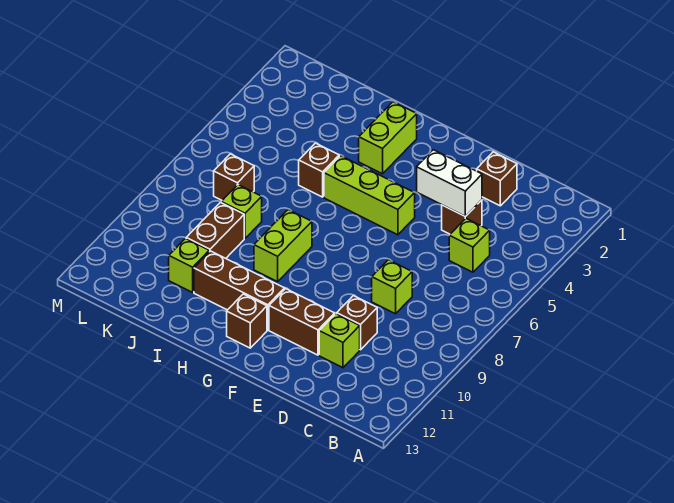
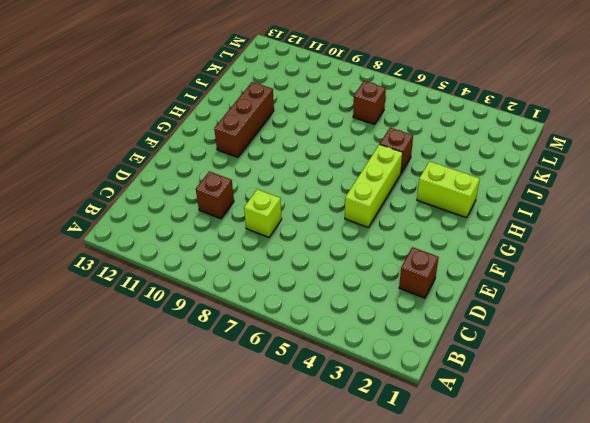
none -> lime 1x1 brick [449,219,490,272]
none -> brown 1x1 brick [442,200,482,234]
none -> lime 1x1 brick [319,314,360,368]

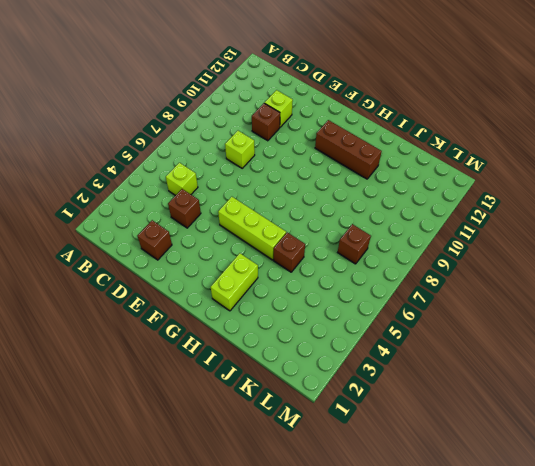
none -> brown 1x2 brick [269,289,335,355]
none -> brown 1x1 brick [227,294,267,348]
none -> lime 1x2 brick [254,210,312,282]

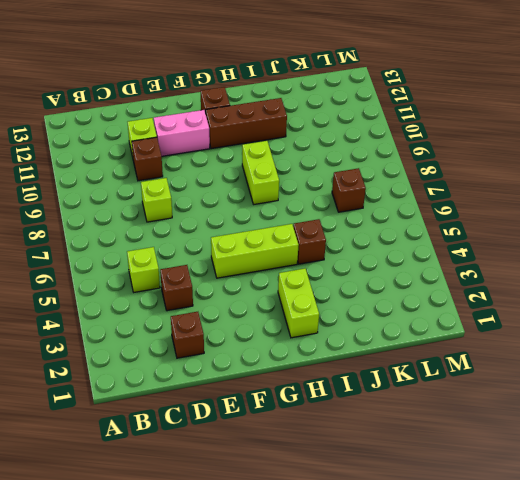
pink 1x2 brick [154,110,210,156] -> brown 1x2 brick [269,289,335,355]
none -> lime 1x1 brick [221,185,262,238]
none -> brown 1x2 brick [186,203,244,258]
none -> lime 1x1 brick [169,239,209,292]

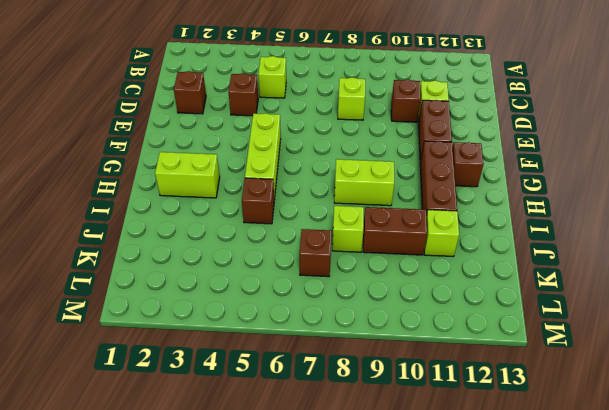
none -> white 1x2 brick [417,150,482,216]

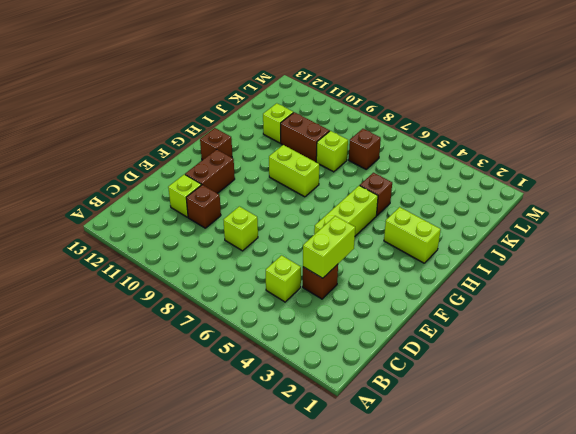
lime 1x2 brick [303,216,355,278] -> white 1x2 brick [417,150,482,216]
none -> brown 1x1 brick [477,152,517,206]
none -> brown 1x3 brick [194,251,285,330]

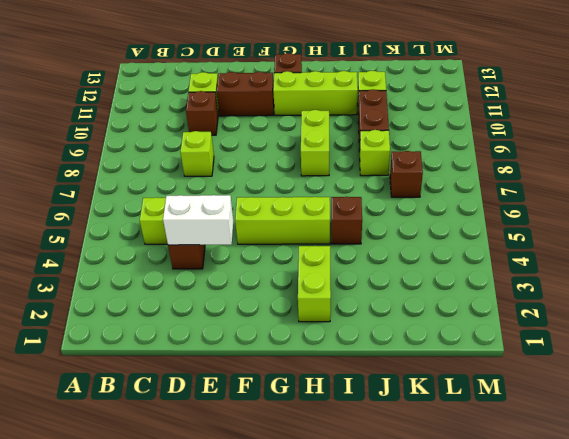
lime 1x3 brick [273,71,358,115] -> brown 1x3 brick [194,251,285,330]
none -> brown 1x1 brick [477,152,517,206]

